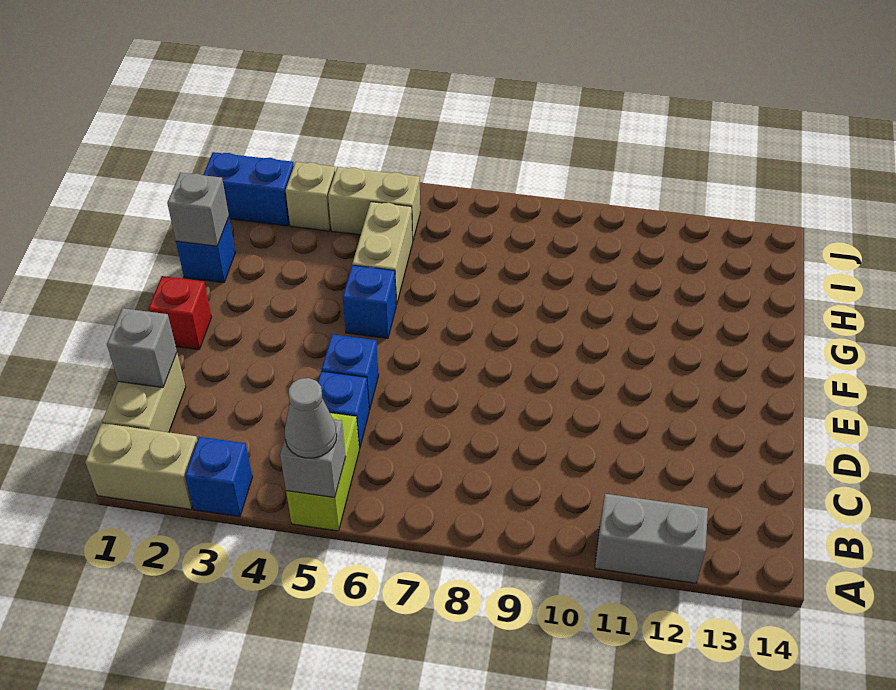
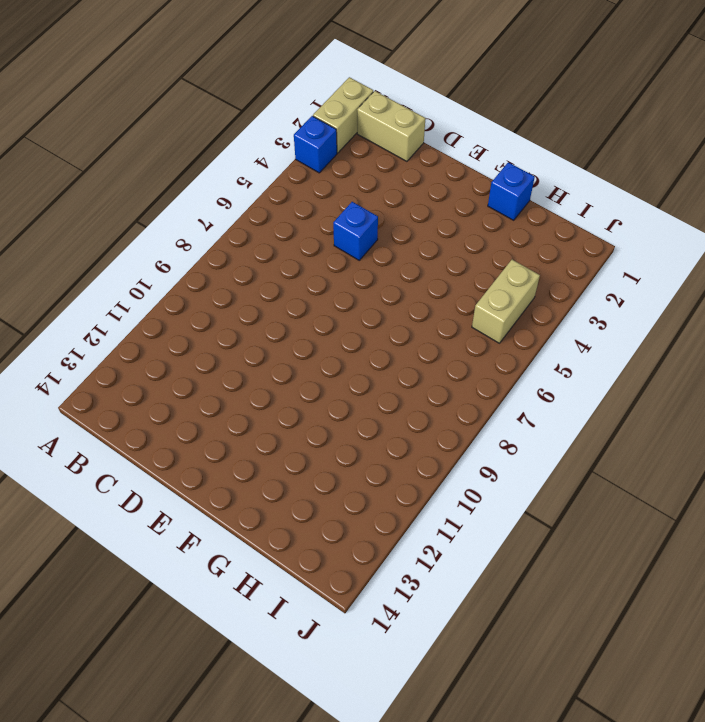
none -> lime 1x2 brick [286,413,359,531]
none -> grey 1x2 brick [595,494,708,583]
none -> blue 1x1 brick [318,371,369,449]

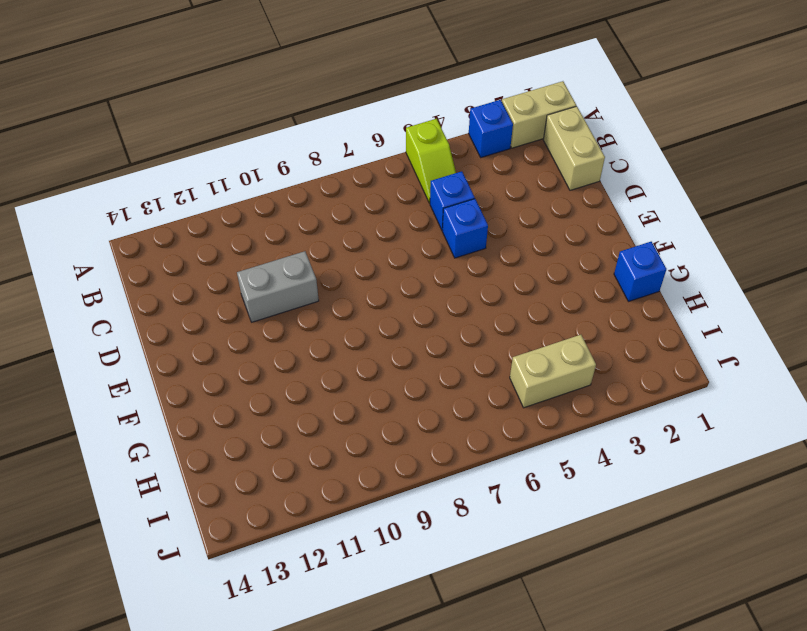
lime 1x2 slope [406,119,456,203] -> lime 1x2 brick [286,413,359,531]
grey 1x2 brick [237,251,319,322] -> grey 1x2 brick moved to [595,494,708,583]
none -> red 1x1 brick [148,276,211,350]
none -> blue 1x1 brick [343,265,397,338]
none -> tan 1x2 brick [352,202,413,304]

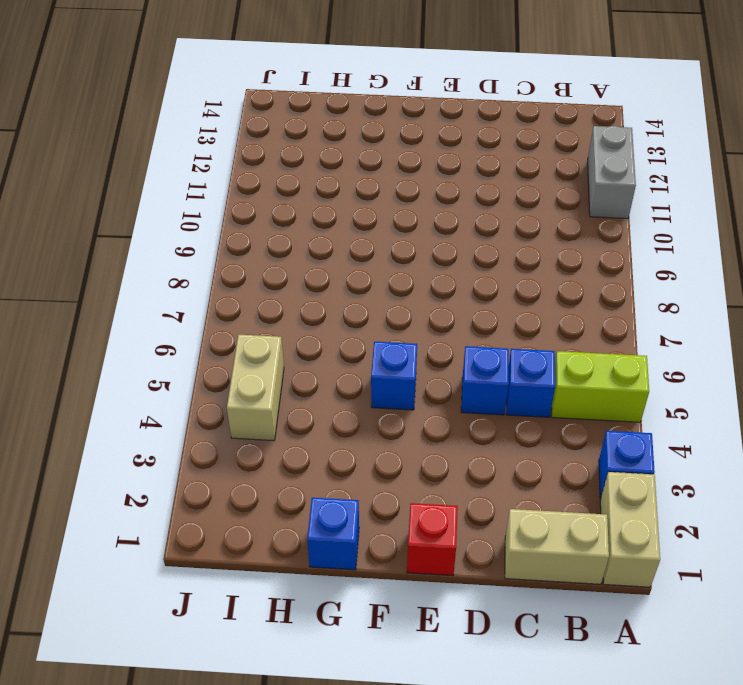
none -> tan 1x2 brick [352,202,413,304]
none -> blue 1x2 brick [203,152,294,226]
none -> tan 1x1 brick [286,162,336,231]

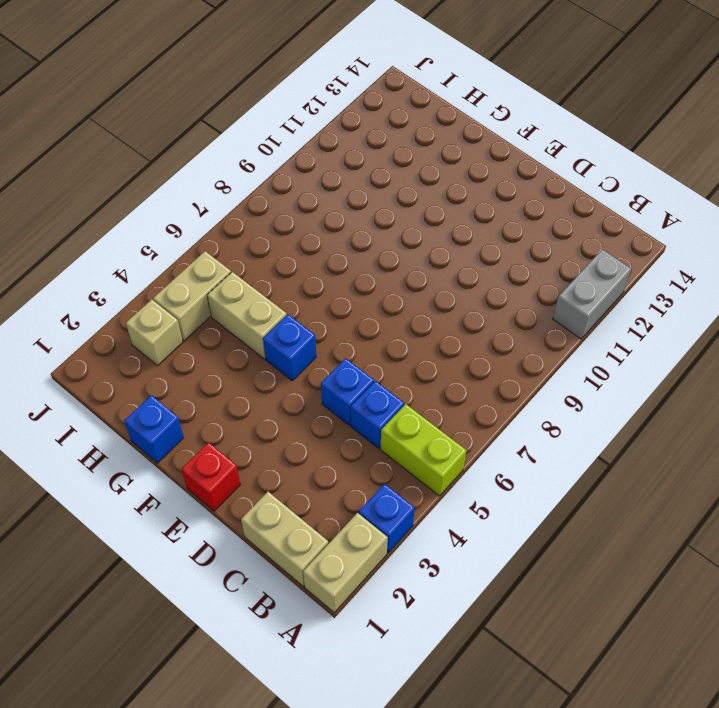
none -> blue 1x2 brick [203,152,294,226]
none -> grey 1x1 brick [280,419,346,497]
none -> grey 1x1 brick [107,308,177,388]

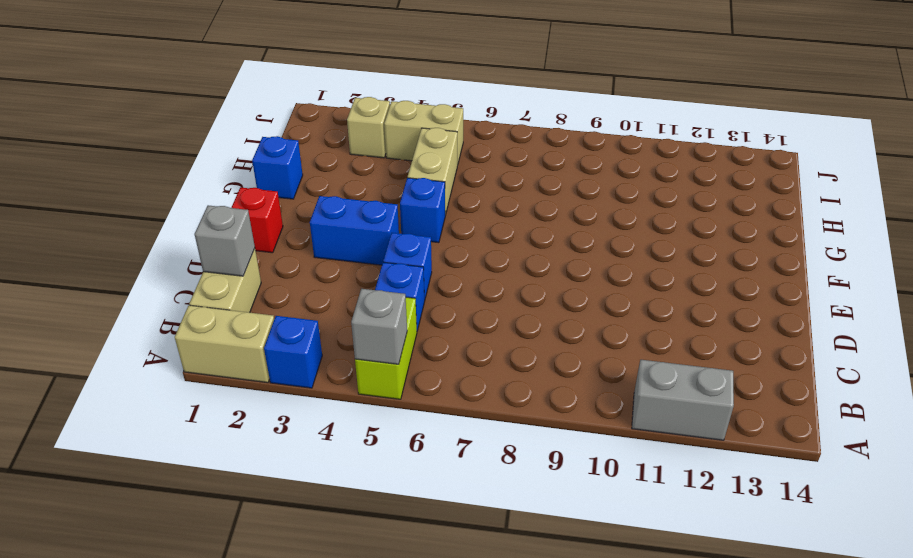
blue 1x2 brick [310,196,399,265] -> blue 1x2 brick moved to [203,152,294,226]
none -> grey 1x1 brick [167,173,229,246]
none -> grey 1x1 cone [285,378,337,458]

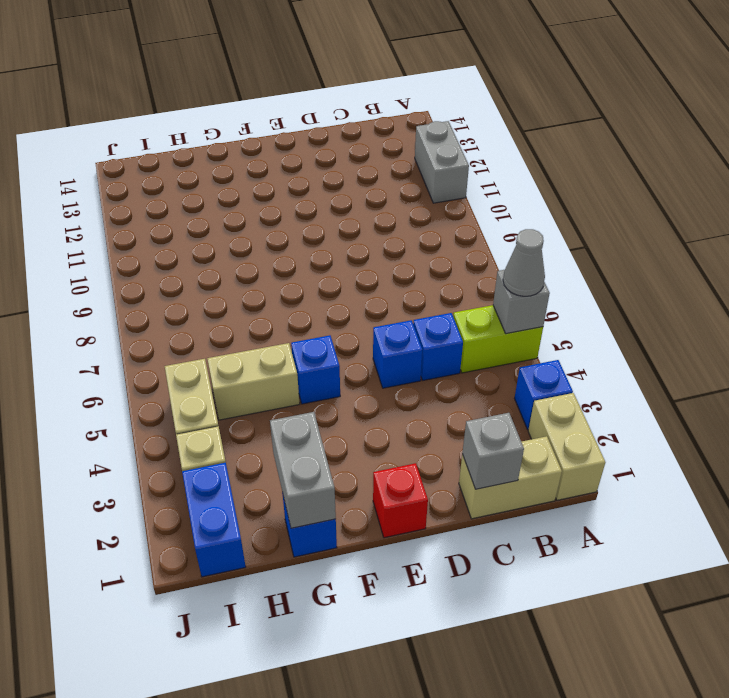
grey 1x2 brick [270,412,336,528] -> grey 1x1 brick [167,173,229,246]

